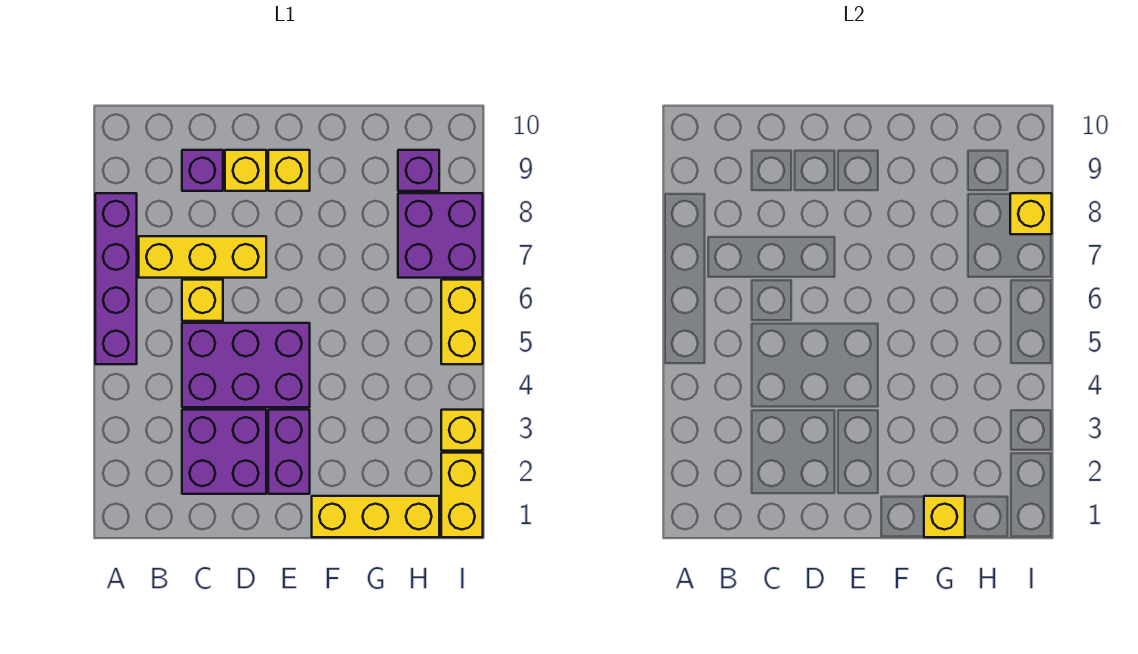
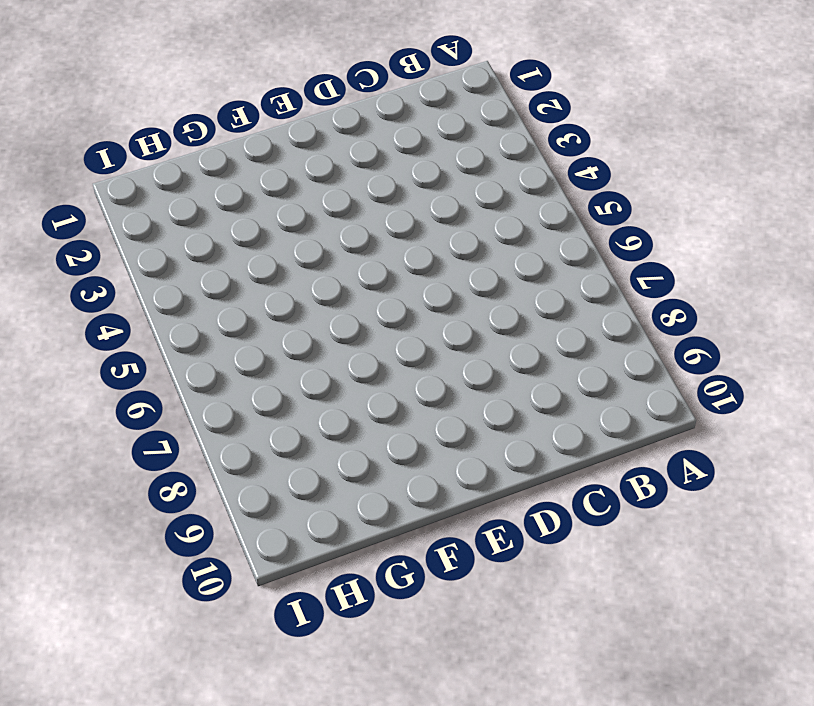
none -> purple 1x4 brick [95,193,137,364]
none -> yellow 1x3 brick [139,236,266,278]
none -> purple 2x2 brick [182,410,266,494]

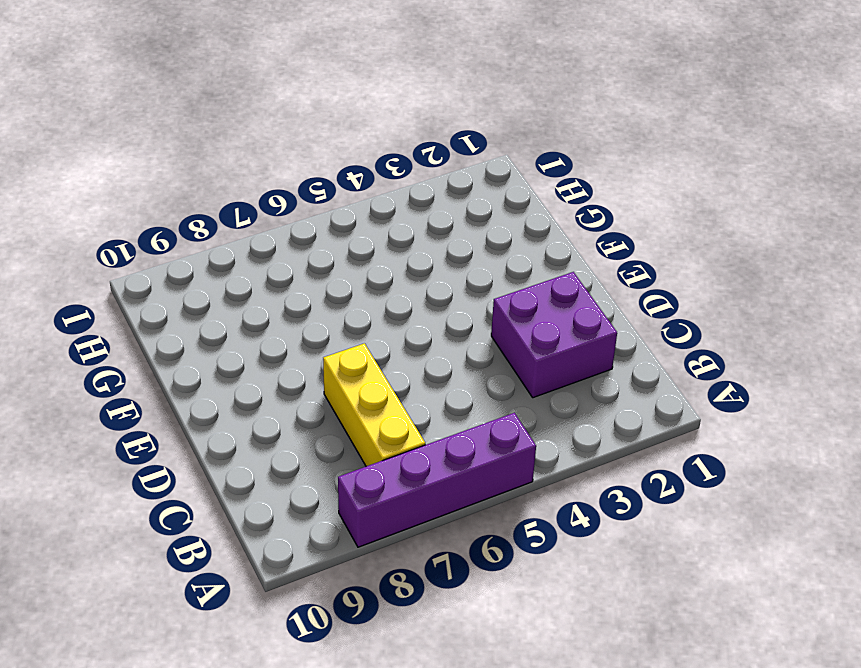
none -> purple 2x3 brick [182,323,310,407]
none -> yellow 1x1 brick [182,280,223,321]
none -> purple 1x1 brick [182,150,223,191]

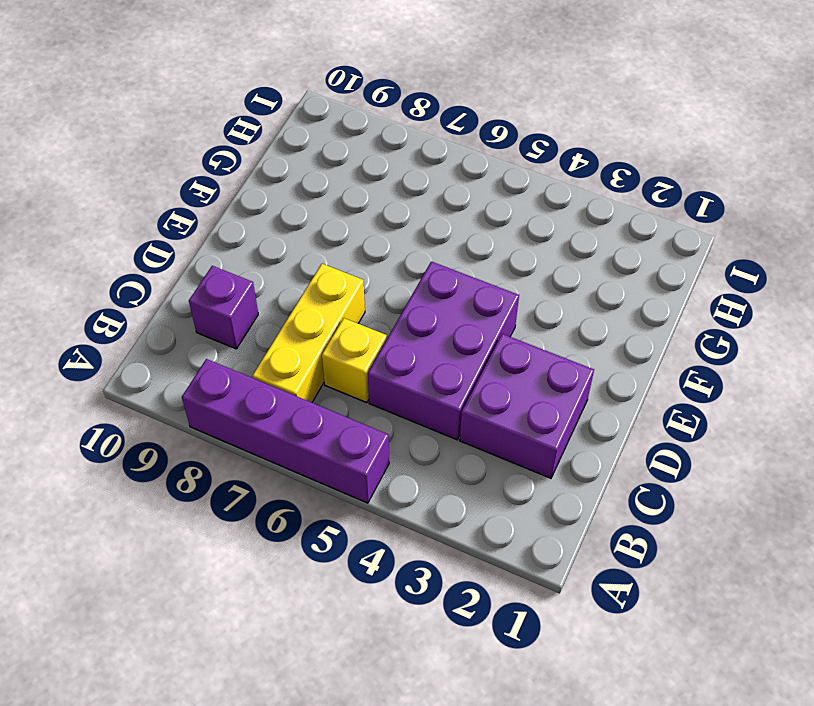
none -> yellow 1x1 brick [225,150,266,191]
none -> purple 1x2 brick [268,410,310,494]
none -> yellow 1x1 brick [268,150,310,191]

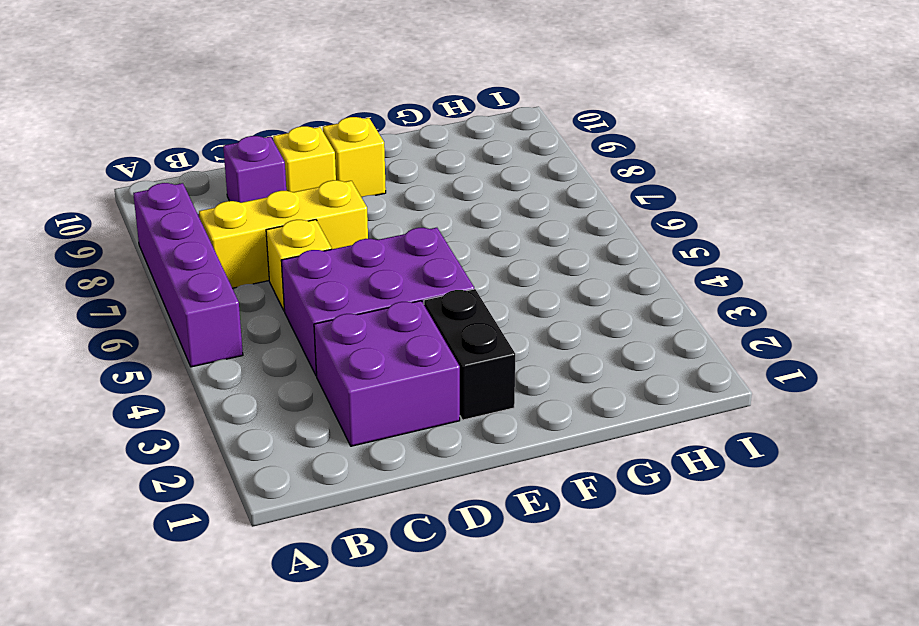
black 1x2 brick [424,289,515,420] -> purple 1x2 brick [268,410,310,494]
none -> yellow 1x3 brick [312,496,439,537]
none -> purple 2x2 brick [398,193,483,278]
none -> purple 1x1 brick [398,150,439,191]

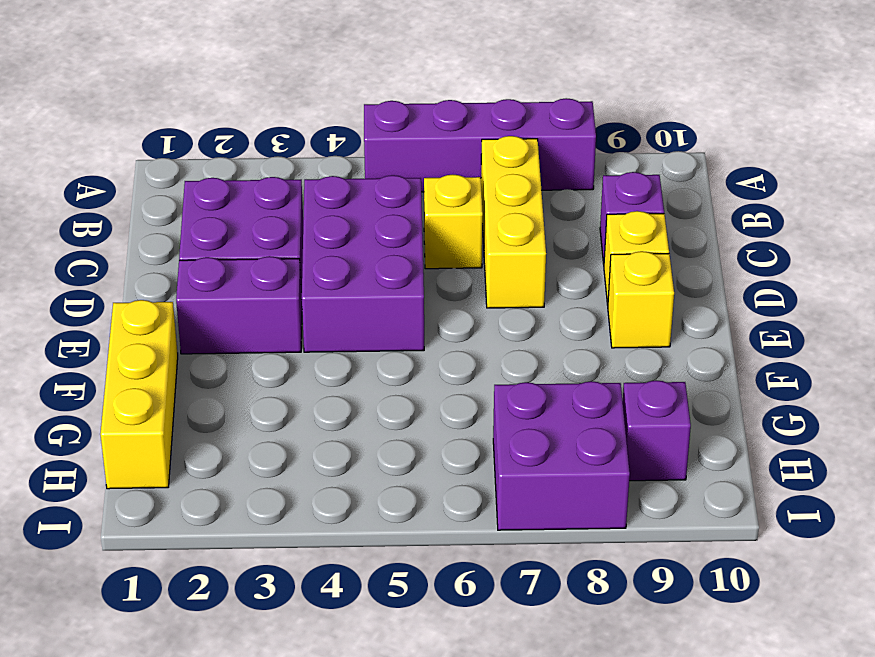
none -> yellow 1x2 brick [441,453,483,537]
none -> yellow 1x1 brick [441,410,483,451]
none -> yellow 1x2 brick [441,280,483,364]

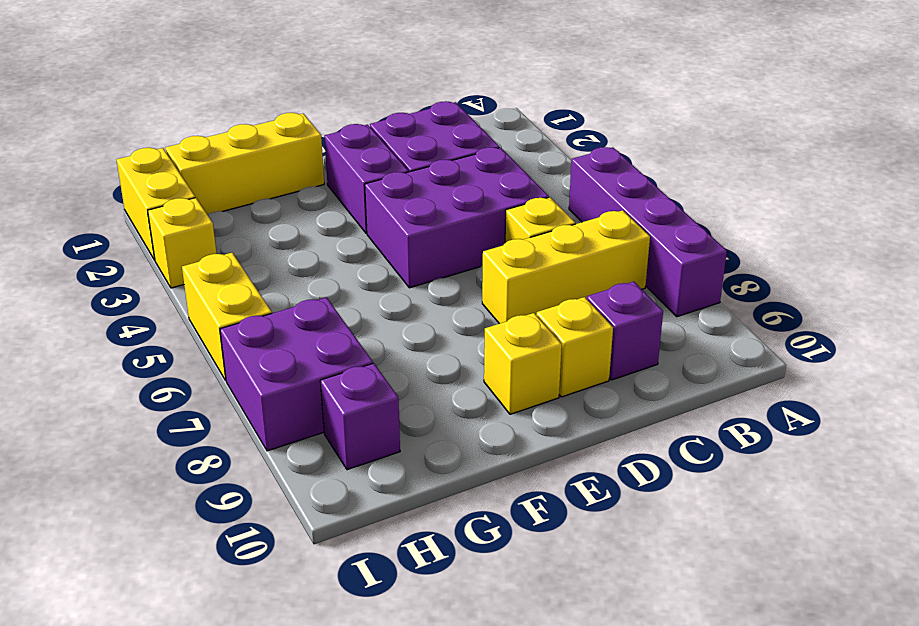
none -> yellow 1x1 brick [924,496,965,537]
none -> yellow 1x1 brick [1010,193,1052,234]

